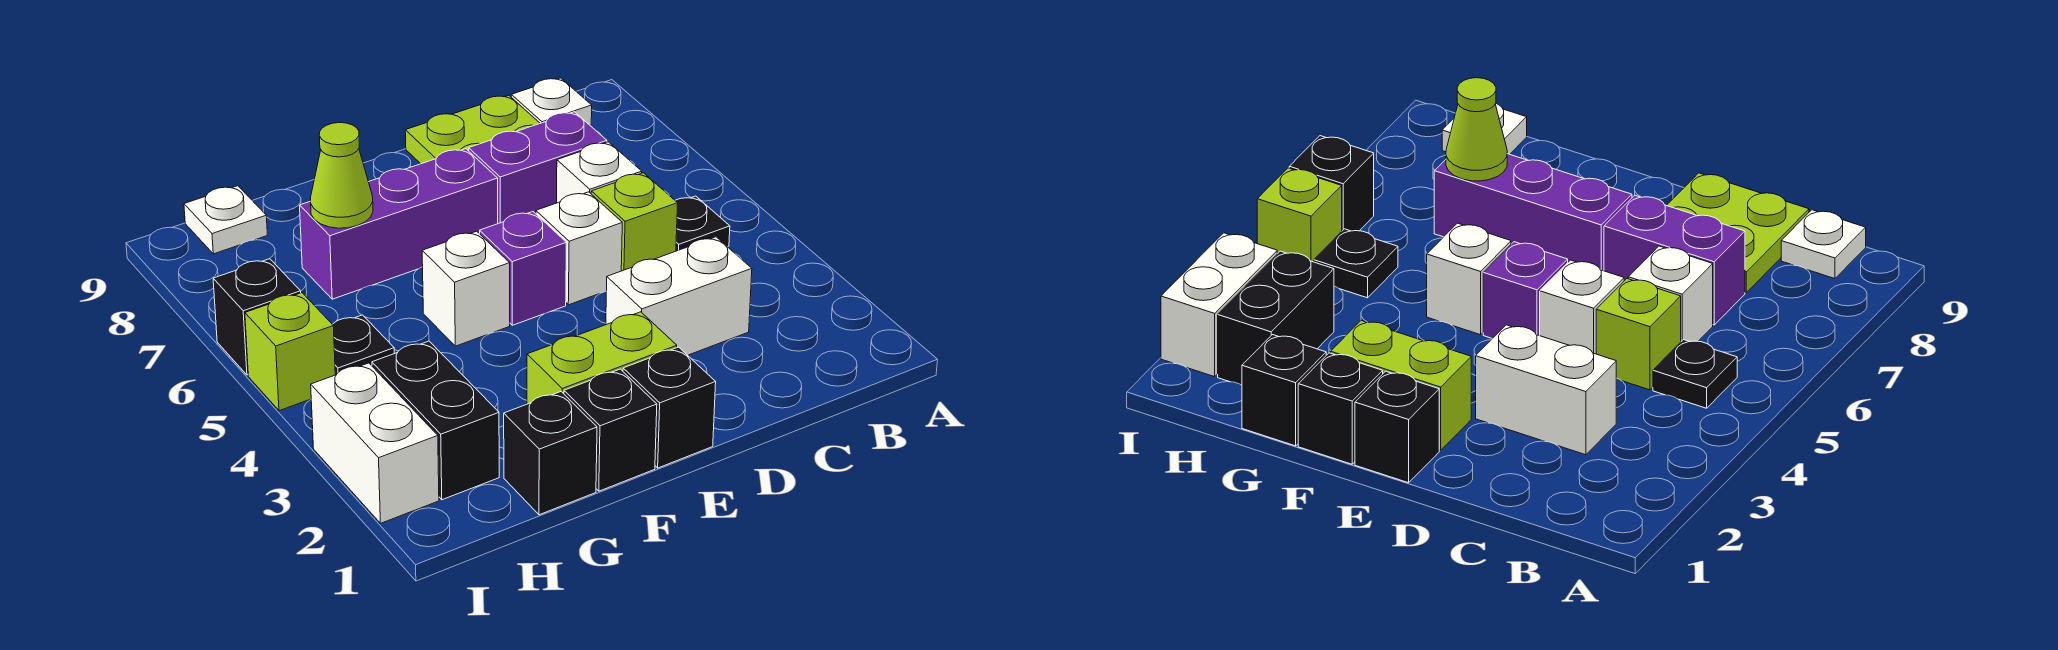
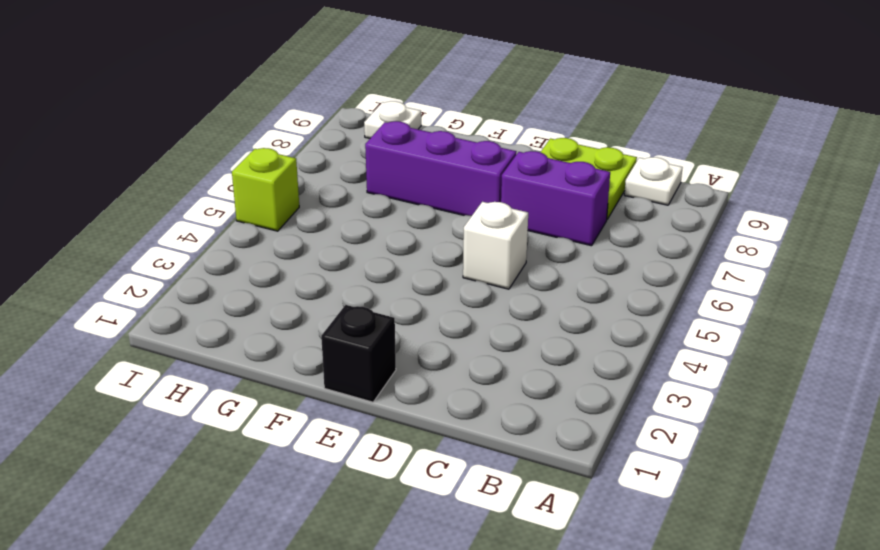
none -> black 1x1 plate [675,196,730,251]
none -> white 1x2 brick [606,237,752,355]
none -> lime 1x1 brick [591,173,678,271]

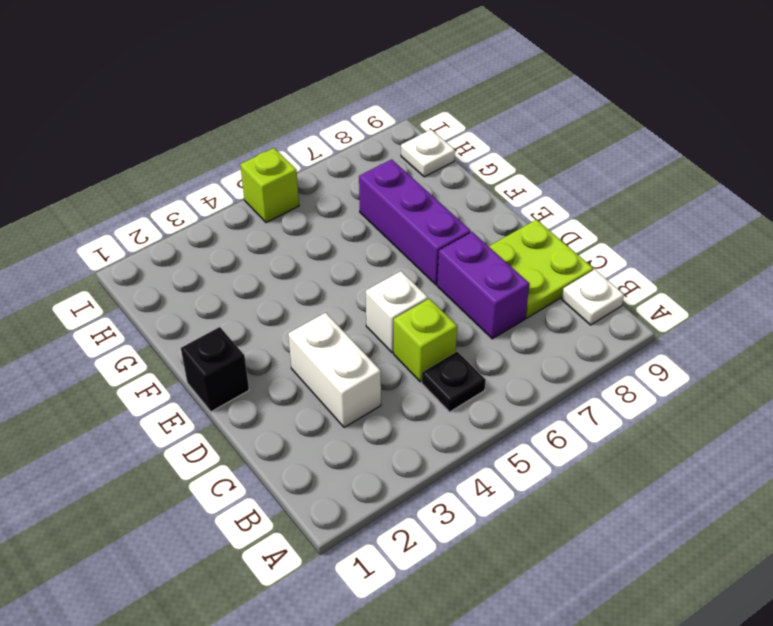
none -> white 1x1 brick [557,142,642,203]
none -> lime 1x2 brick [527,312,677,404]
none -> purple 1x1 brick [480,212,566,325]

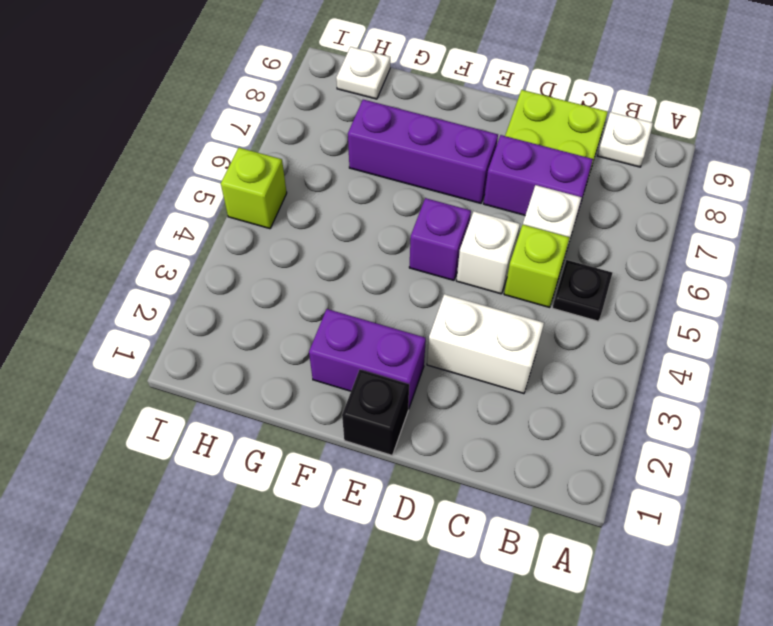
purple 1x2 brick [309,309,426,409] -> lime 1x2 brick [527,312,677,404]
none -> black 1x1 brick [564,369,657,491]
none -> white 1x1 brick [422,231,510,346]
none -> black 1x1 brick [504,392,597,515]

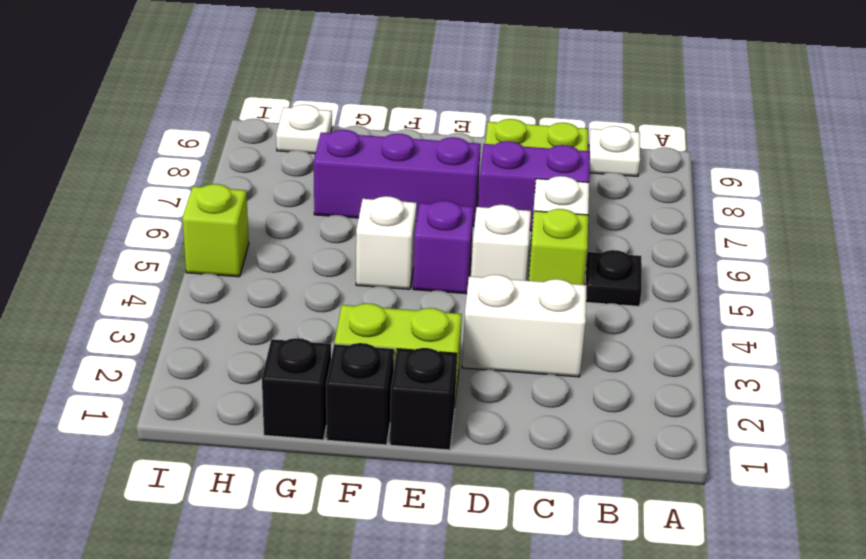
none -> black 1x2 brick [372,341,499,500]
none -> black 1x1 plate [332,315,394,375]
none -> white 1x2 brick [311,363,439,523]

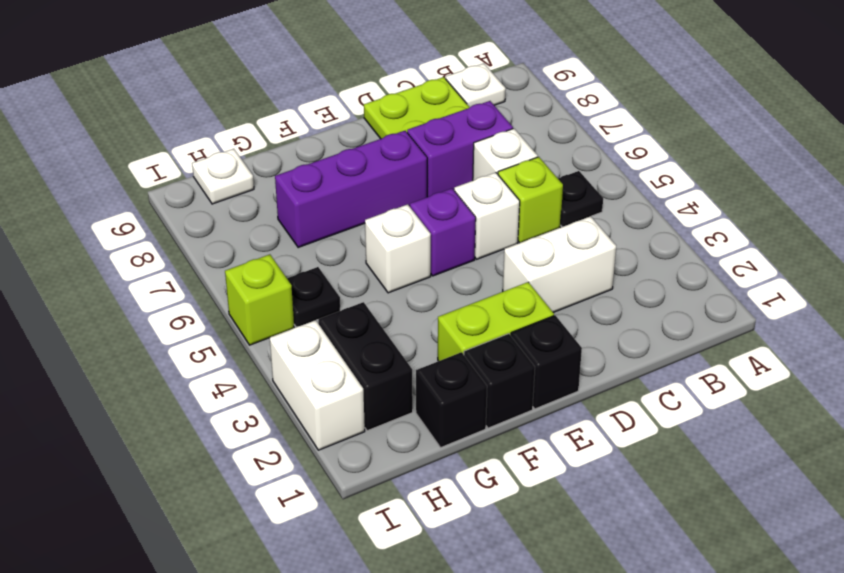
none -> black 1x1 brick [213,259,301,375]
none -> lime 1x1 cone [310,123,373,228]

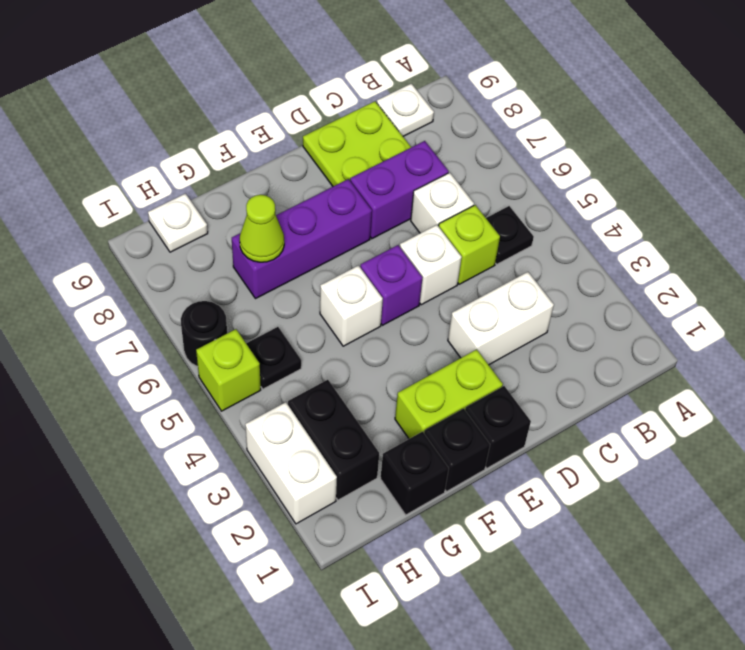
black 1x1 round brick [181,301,227,367] -> black 1x1 brick [213,259,301,375]

